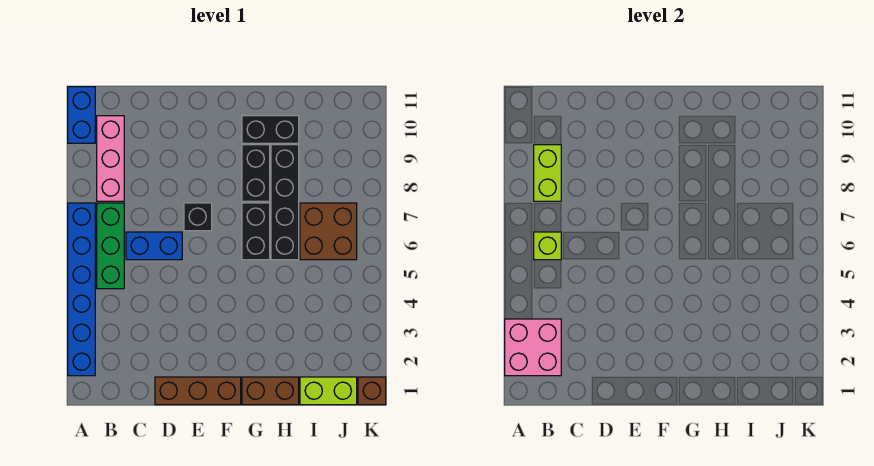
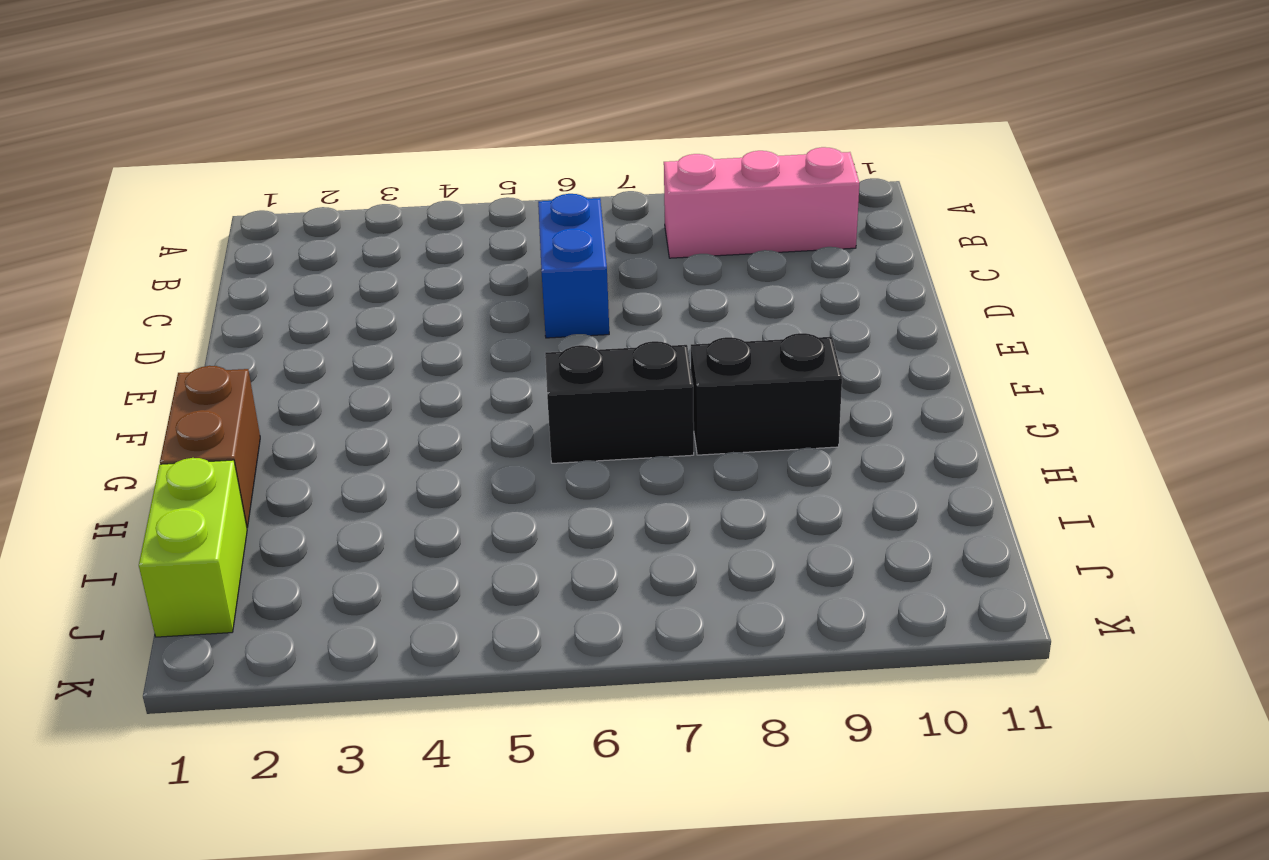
none -> blue 1x6 brick [68,203,95,376]
none -> blue 1x2 brick [68,87,95,143]
none -> green 1x3 brick [97,203,124,289]

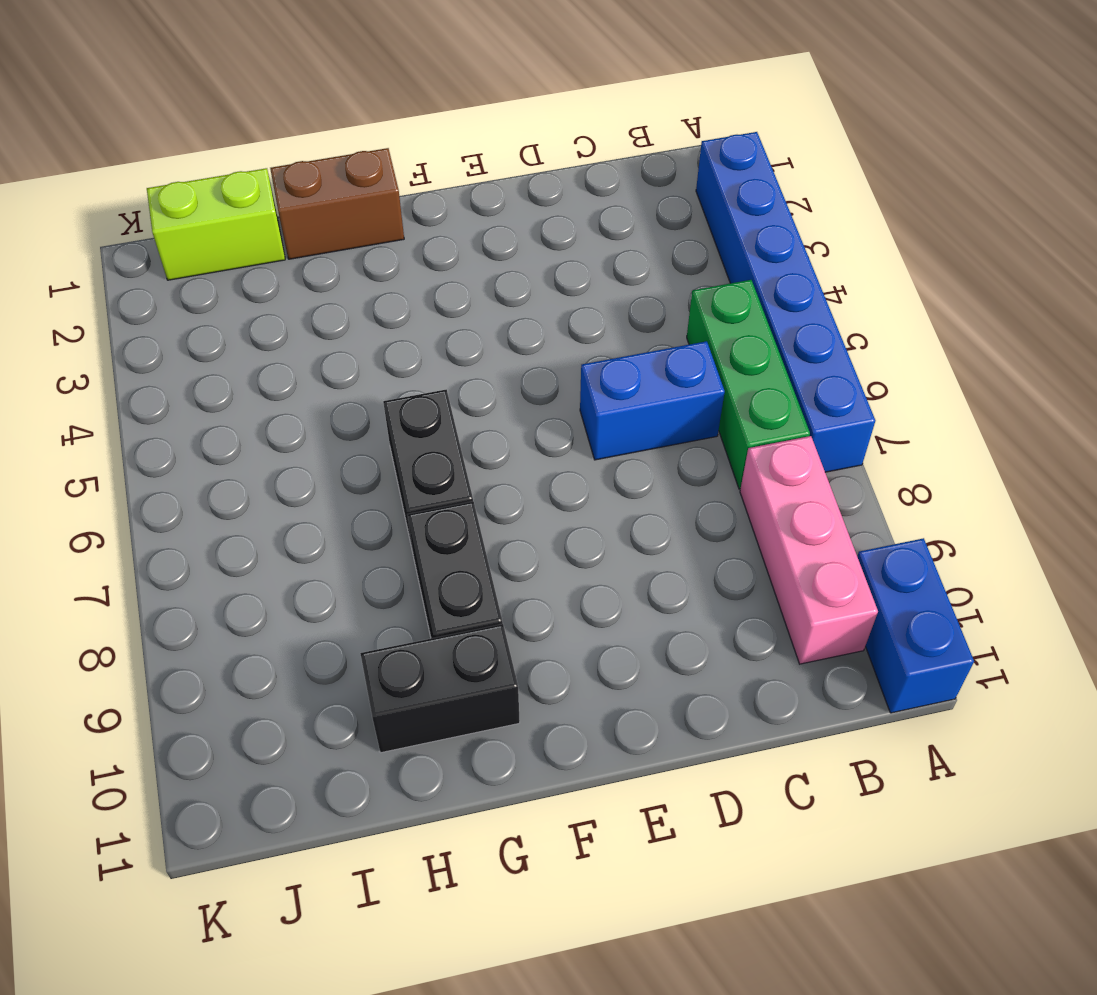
none -> brown 1x3 brick [155,377,241,405]
none -> black 1x1 brick [184,203,212,231]
none -> black 1x4 brick [271,145,299,260]

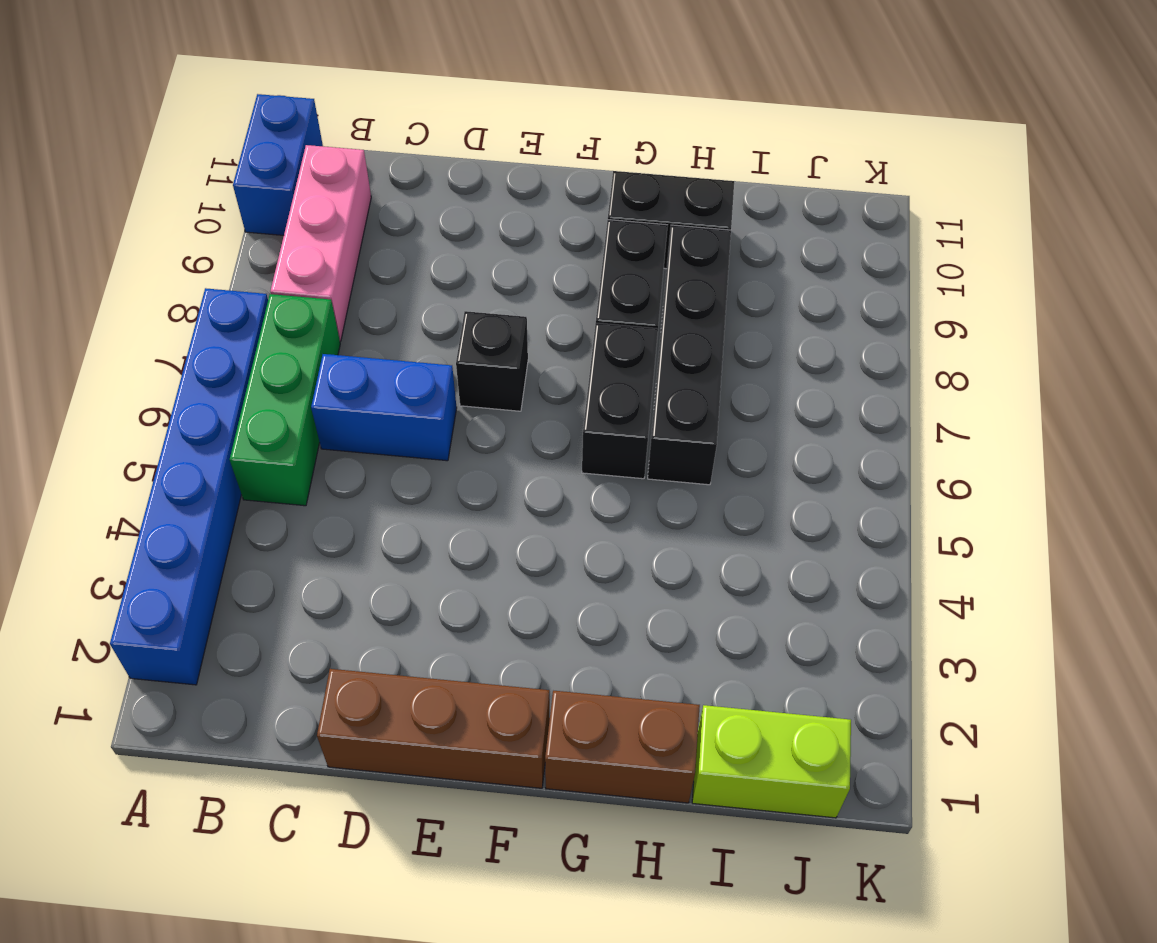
none -> brown 2x2 brick [300,203,357,260]
none -> brown 1x1 brick [358,377,386,405]
none -> pink 2x2 brick [505,319,561,376]

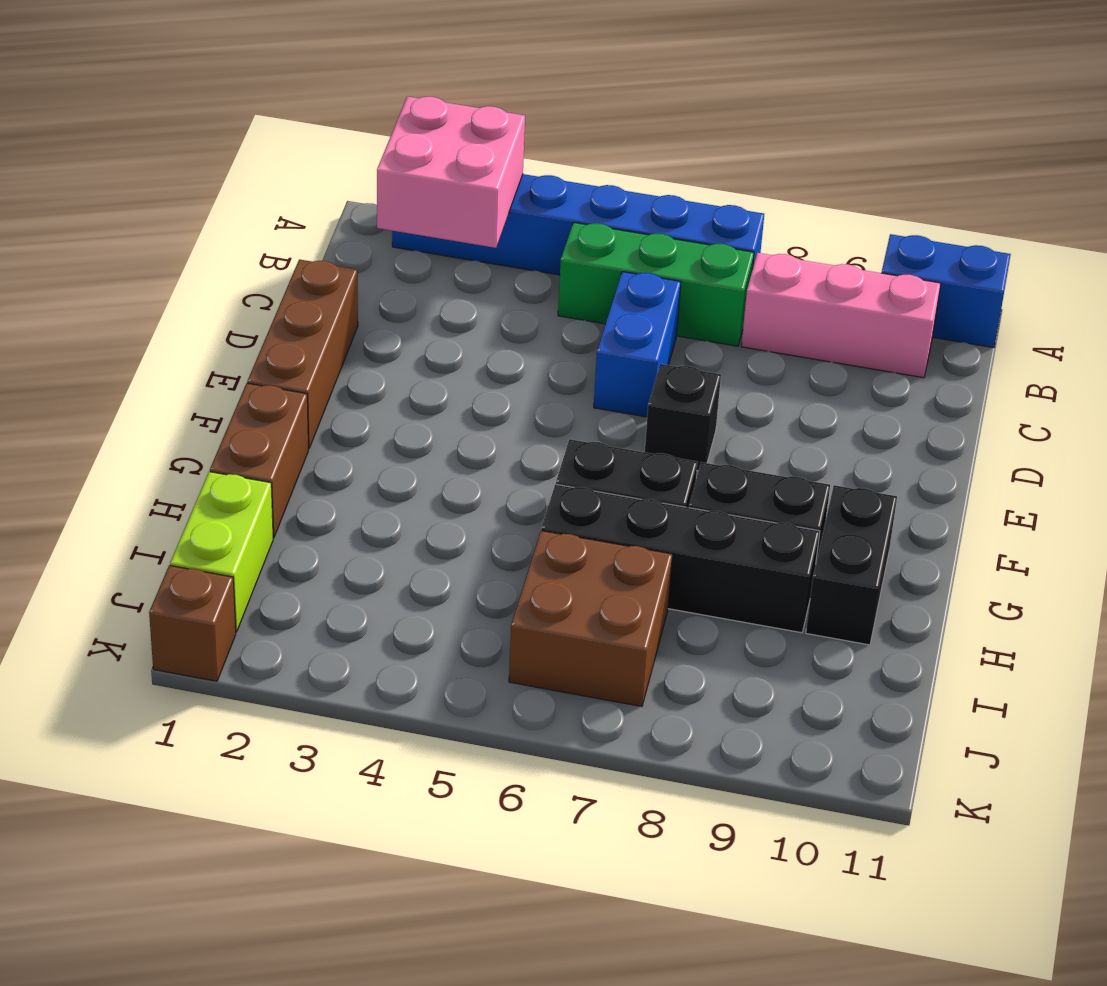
none -> lime 1x1 brick [534,232,561,260]
none -> lime 1x2 brick [534,145,561,201]

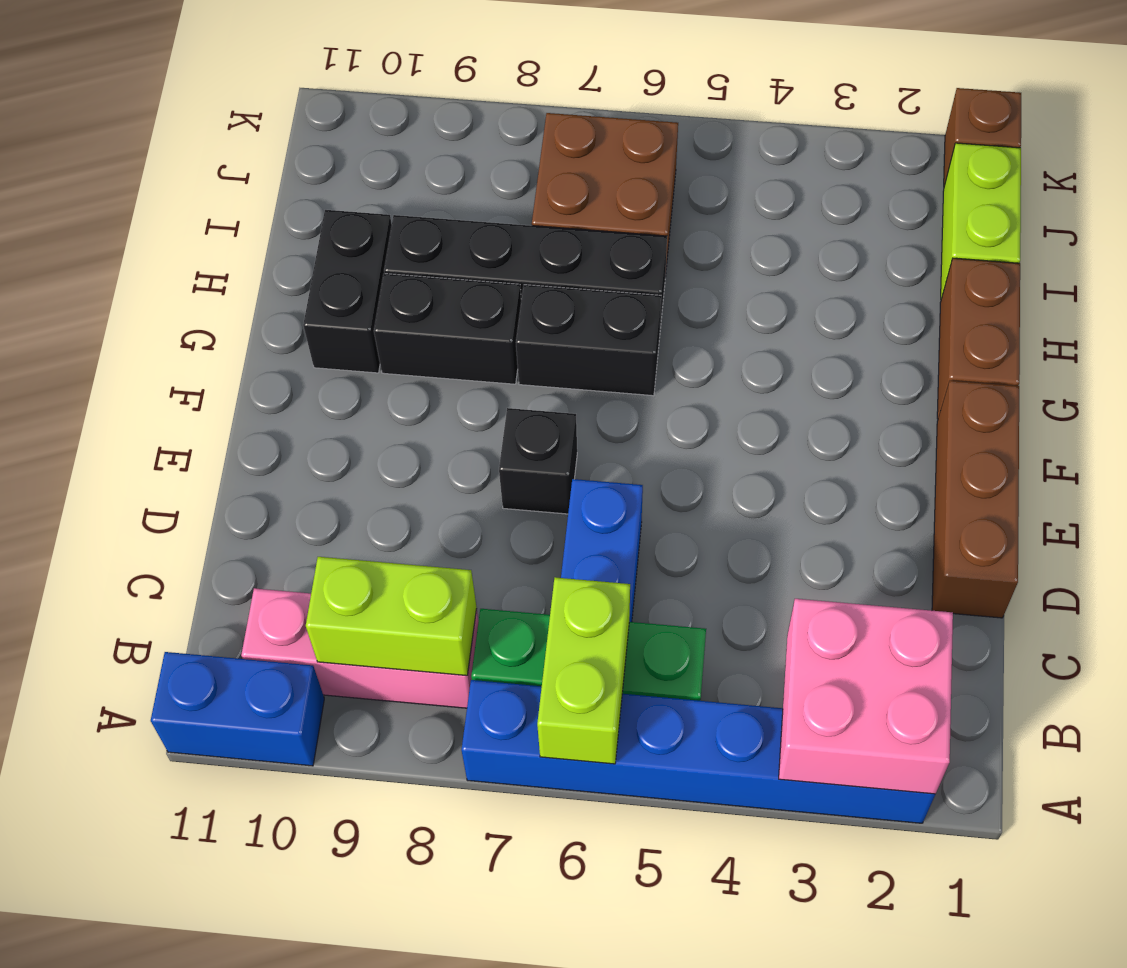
lime 1x2 brick [537,577,630,764] -> lime 1x1 brick [534,232,561,260]

